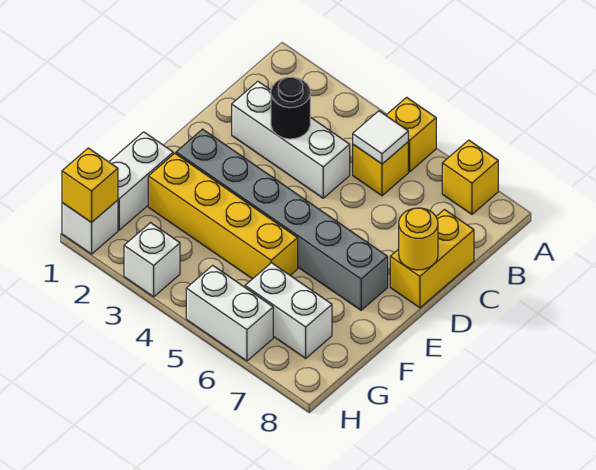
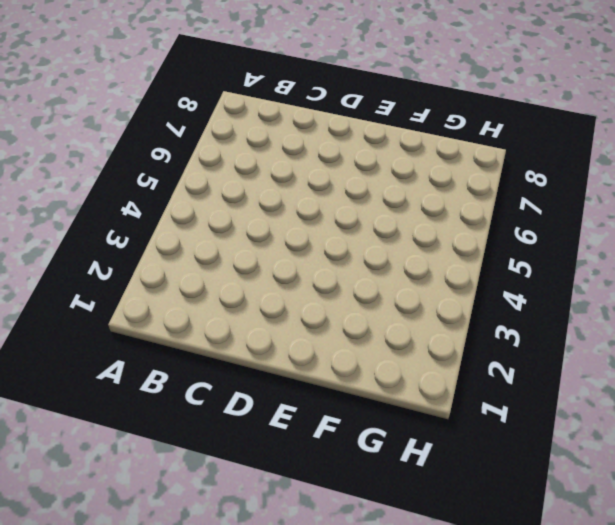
none -> yellow 1x1 brick [386,97,436,172]
none -> yellow 1x1 brick [442,140,498,214]
none -> yellow 1x1 brick [353,142,408,196]

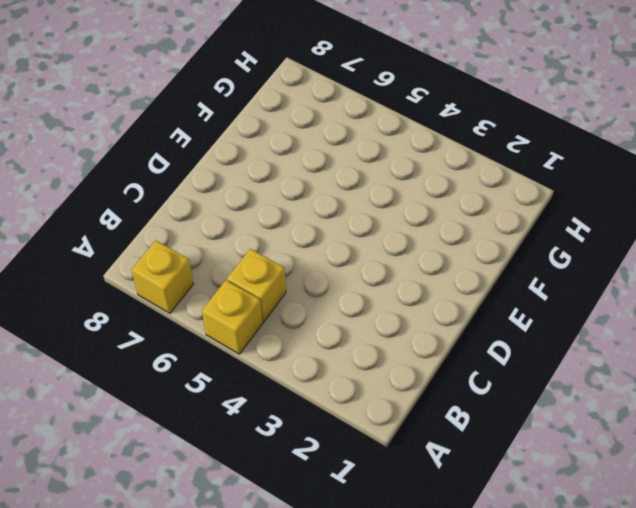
none -> white 1x3 brick [232,81,350,198]
none -> yellow 1x2 brick [390,210,474,308]
none -> grey 1x6 brick [176,129,388,310]

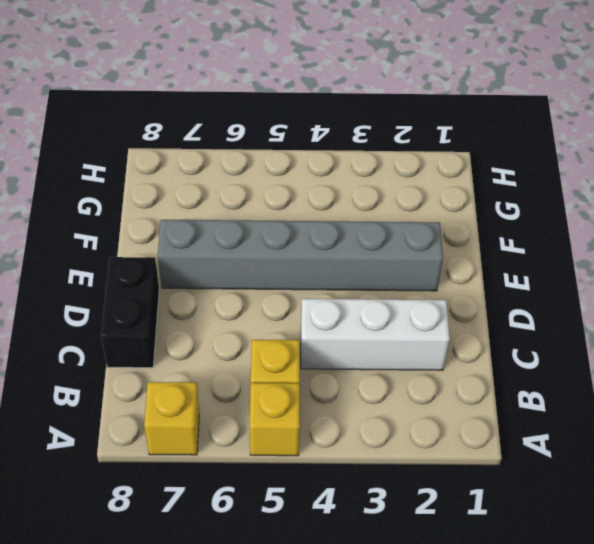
black 1x2 brick [101,257,159,368] -> yellow 1x2 brick [390,210,474,308]
none -> white 1x2 brick [109,132,173,230]
none -> yellow 1x4 brick [148,153,298,279]
none -> white 1x2 brick [245,263,332,358]

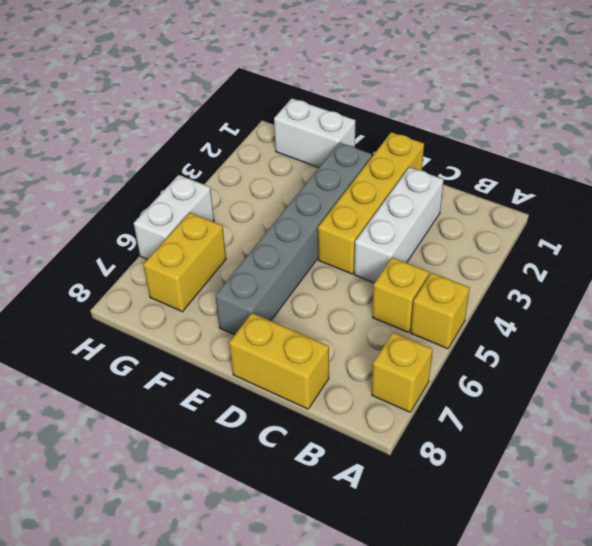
yellow 1x4 brick [318,132,424,274] -> yellow 1x4 brick moved to [148,153,298,279]
yellow 1x2 brick [143,213,226,312] -> white 1x2 brick [245,263,332,358]
none -> white 1x1 brick [62,200,118,254]
none -> white 1x1 brick [124,223,180,297]
none -> white 1x1 tile [353,111,408,164]

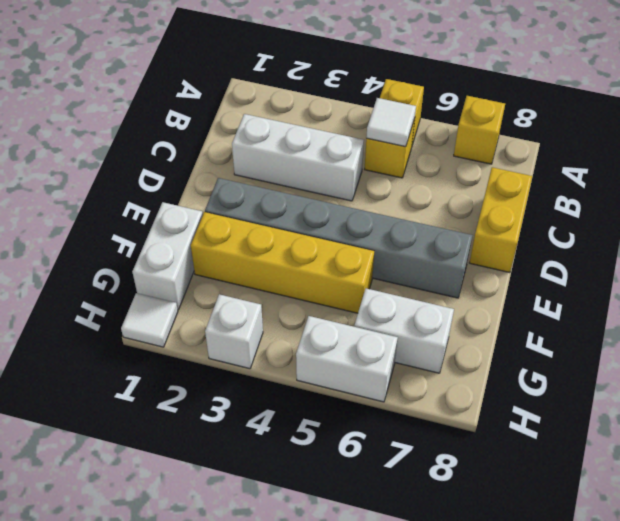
white 1x1 tile [121,293,178,347] -> white 1x1 brick [62,200,118,254]
none -> black 1x1 round brick [271,77,310,139]
none -> yellow 1x1 round brick [399,208,438,270]
none -> yellow 1x1 brick [62,148,118,223]

